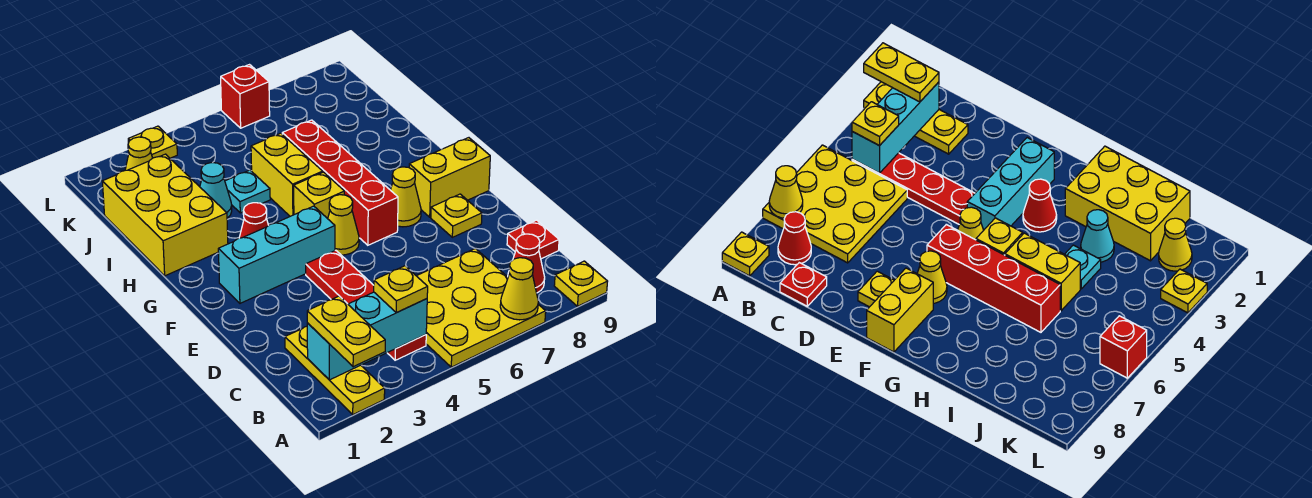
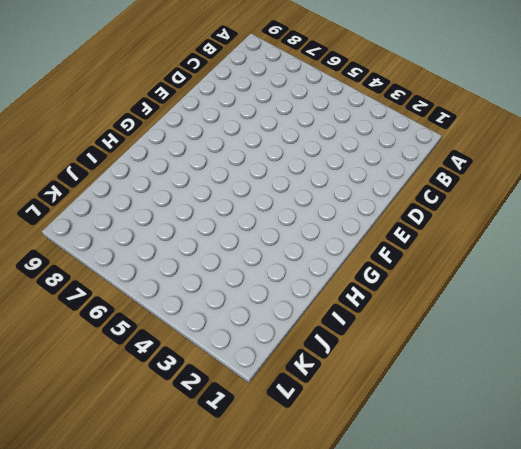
none -> yellow 1x3 plate [285,326,385,415]
none -> yellow 3x3 plate [417,248,546,367]
none -> yellow 1x1 plate [554,261,608,306]

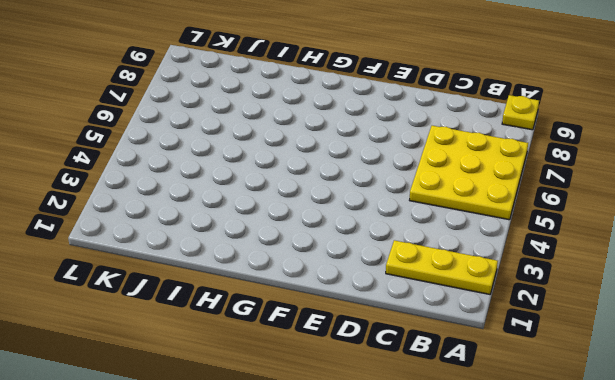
none -> red 1x4 plate [306,250,426,360]
none -> red 1x1 cone [508,234,545,293]
none -> red 1x1 plate [507,220,559,259]

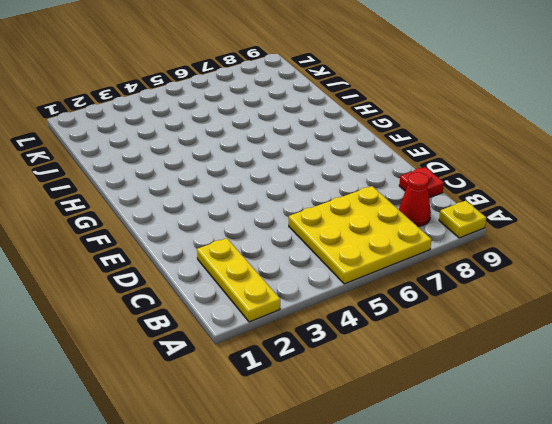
none -> red 1x4 plate [306,250,426,360]
none -> yellow 1x1 plate [431,194,482,237]
none -> cyan 1x3 brick [218,206,335,303]

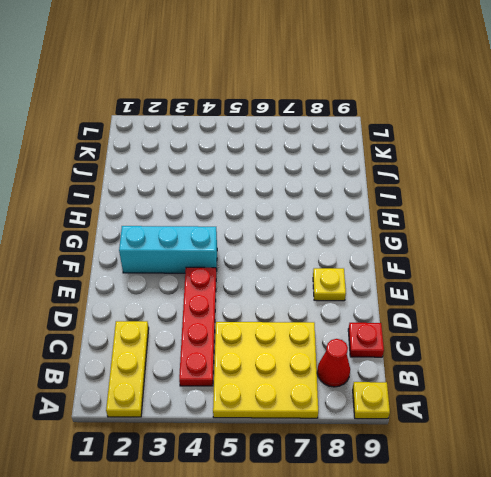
none -> yellow 1x1 cone [328,195,359,255]
none -> red 1x4 brick [282,120,398,245]
none -> yellow 1x1 cone [391,167,421,227]

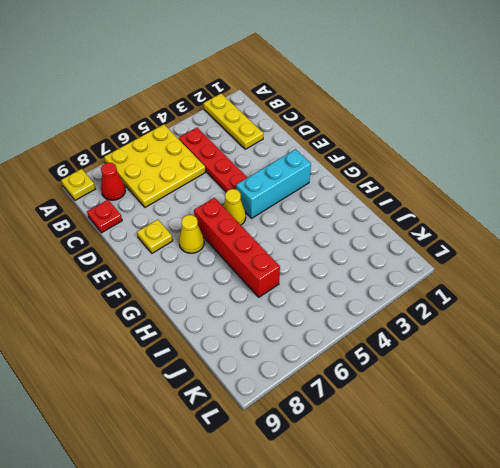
none -> yellow 1x2 brick [409,138,490,217]
none -> red 1x1 cone [239,203,269,238]
none -> yellow 1x1 brick [294,172,344,219]

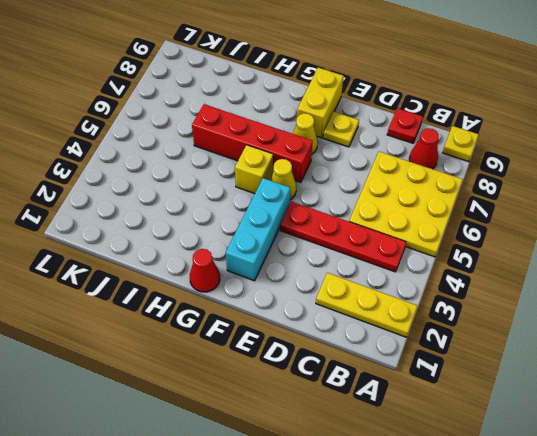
red 1x1 cone [190,249,220,292] -> red 1x1 cone moved to [239,203,269,238]
none -> yellow 2x3 brick [102,154,228,276]
none -> yellow 1x2 brick [251,133,323,216]
none -> cyan 1x1 cone [200,163,232,218]

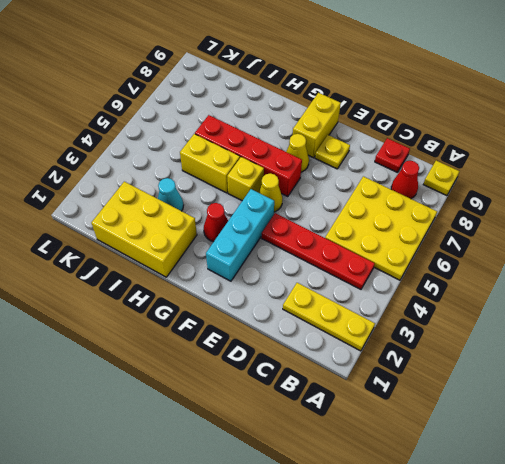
none -> cyan 1x1 plate [225,170,270,213]
none -> yellow 1x1 cone [125,137,152,170]
none -> yellow 1x1 plate [128,126,177,158]

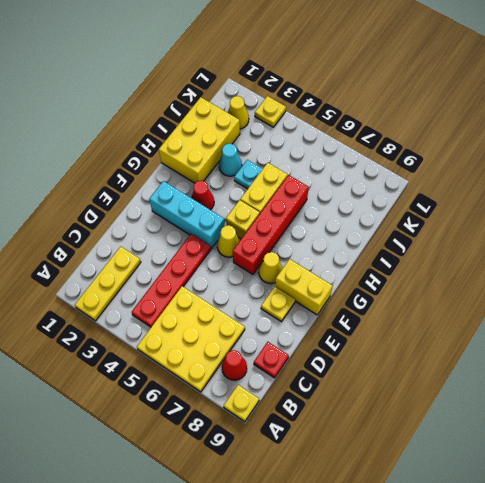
none -> red 1x1 brick [221,65,270,128]
none -> yellow 1x1 cone [500,258,538,320]
none -> cyan 1x3 brick [307,292,427,380]

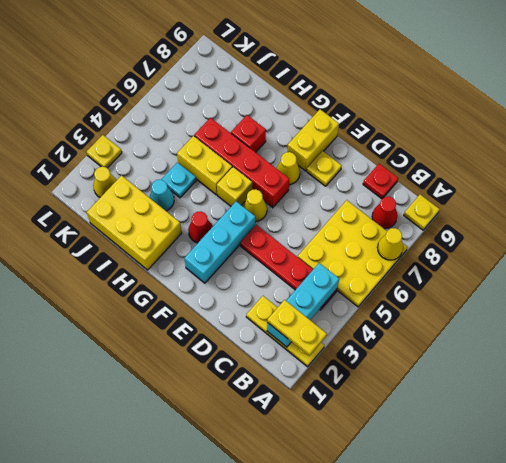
red 1x1 brick [231,115,266,152] -> red 1x1 brick moved to [221,65,270,128]
none -> yellow 1x1 plate [374,266,428,313]

